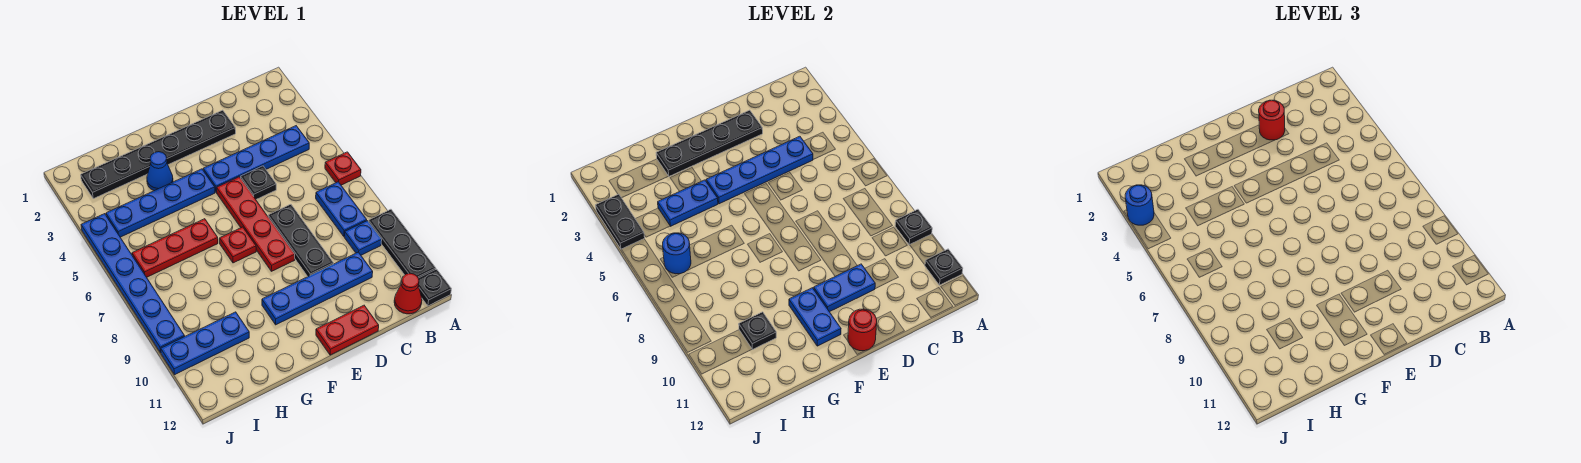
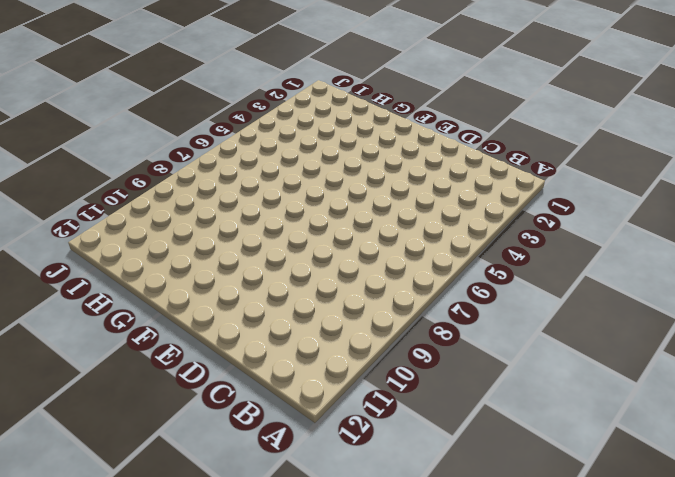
none -> red 1x1 plate [325,152,361,185]
none -> black 1x3 plate [368,209,436,278]
none -> black 1x1 plate [418,269,451,306]
none -> blue 1x4 plate [203,126,309,193]

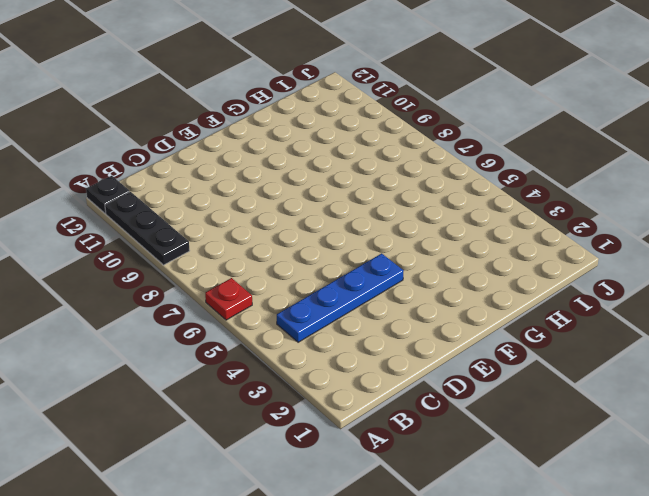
none -> blue 1x2 plate [316,182,367,236]
none -> blue 1x1 plate [344,221,382,255]
none -> red 1x1 cone [394,273,422,314]
none -> blue 1x4 plate [262,252,373,325]

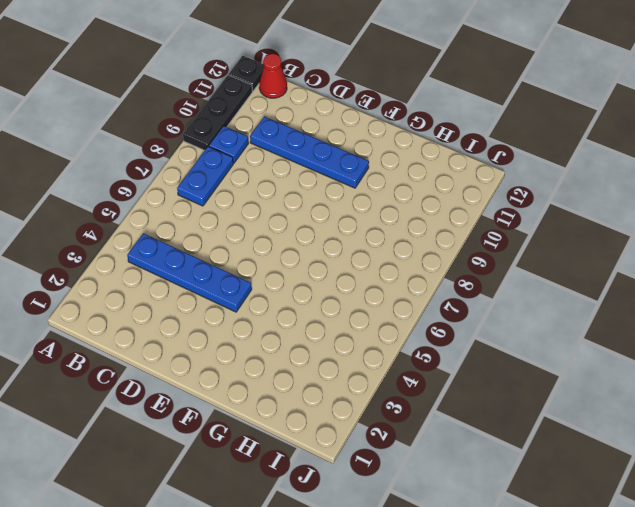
none -> red 1x1 plate [325,152,361,185]
none -> black 1x6 plate [81,110,236,199]
none -> black 1x1 plate [241,166,276,199]
none -> black 1x3 plate [268,204,334,276]

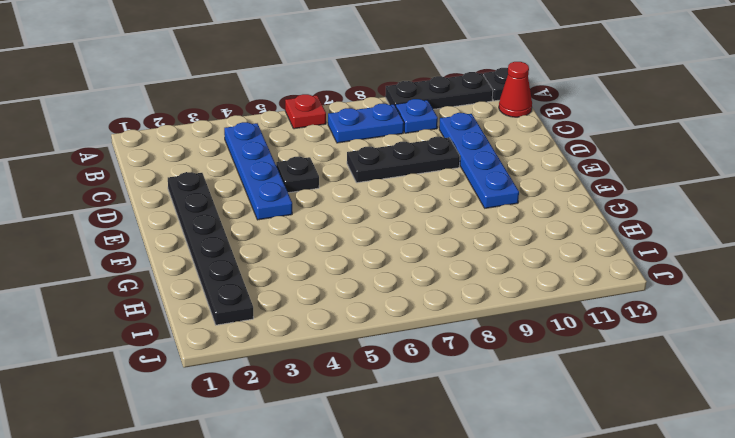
none -> red 1x2 plate [316,305,379,355]
none -> red 1x4 plate [217,177,295,271]
none -> blue 1x4 plate [106,169,215,237]
none -> red 1x1 plate [220,227,256,263]

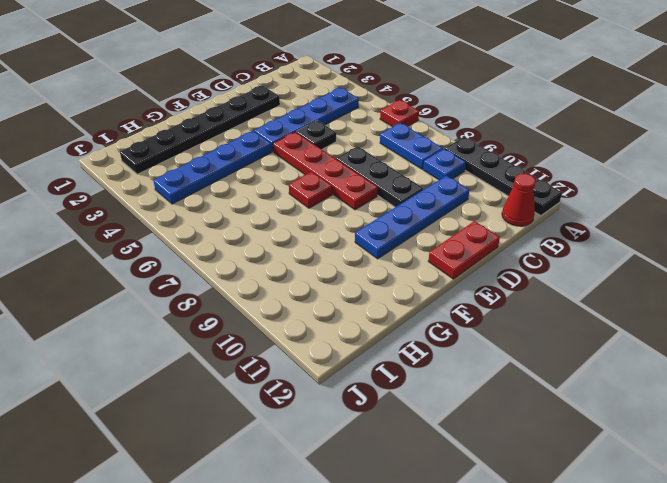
none -> blue 1x1 cone [147,152,173,191]
none -> red 1x3 plate [132,219,218,277]
none -> blue 1x3 plate [161,312,249,374]
none -> blue 1x6 plate [81,214,185,353]

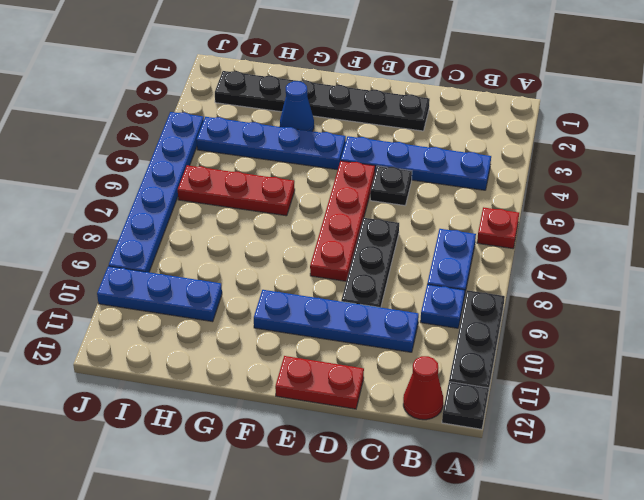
none -> red 1x1 plate [220,227,256,263]
none -> black 1x1 plate [895,209,932,245]
none -> black 1x1 plate [925,249,963,285]
none -> blue 1x4 plate [706,136,813,204]

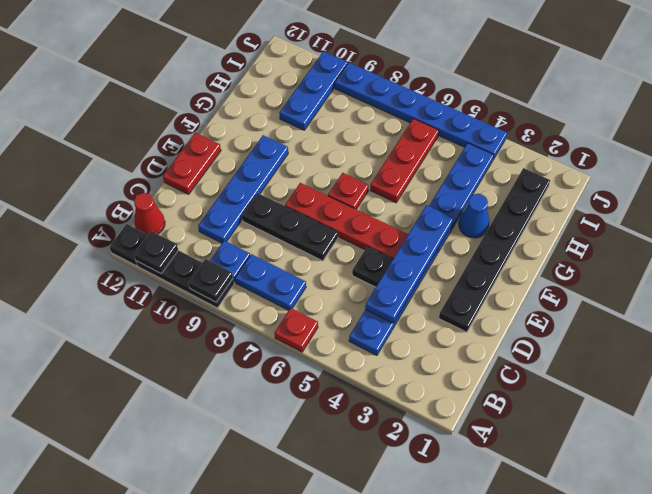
none -> black 1x4 plate [656,110,763,176]
none -> blue 1x2 plate [814,264,875,312]
none -> red 1x1 round brick [848,309,877,351]
none -> blue 1x2 plate [789,288,841,346]

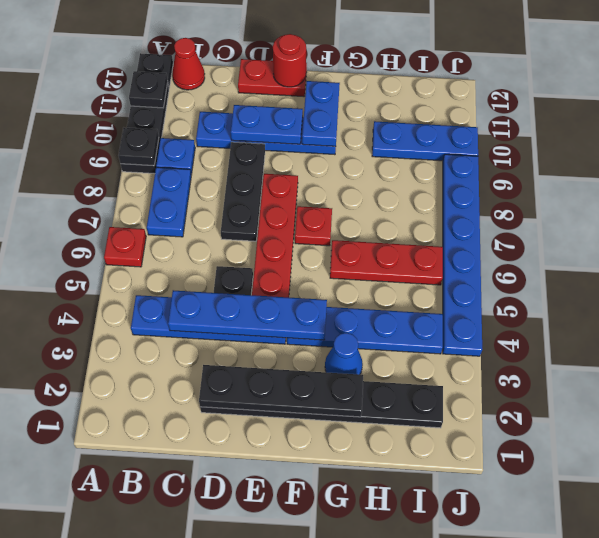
none -> blue 1x2 plate [658,180,718,226]
none -> black 1x1 plate [739,312,776,349]
none -> blue 1x1 round brick [663,233,691,274]
none -> black 1x2 plate [596,194,645,249]

